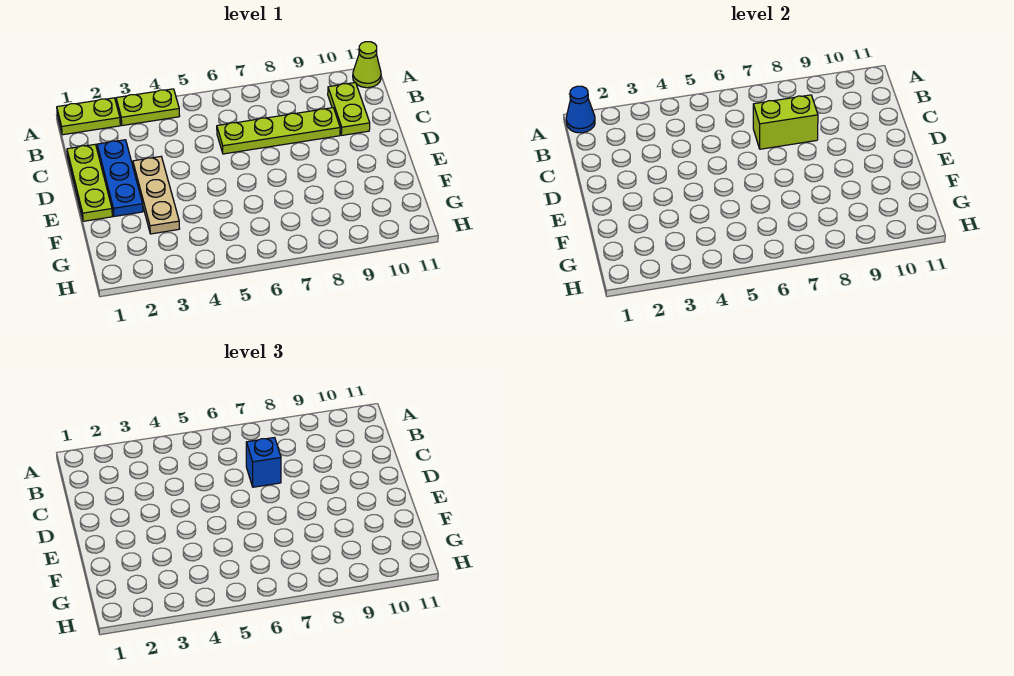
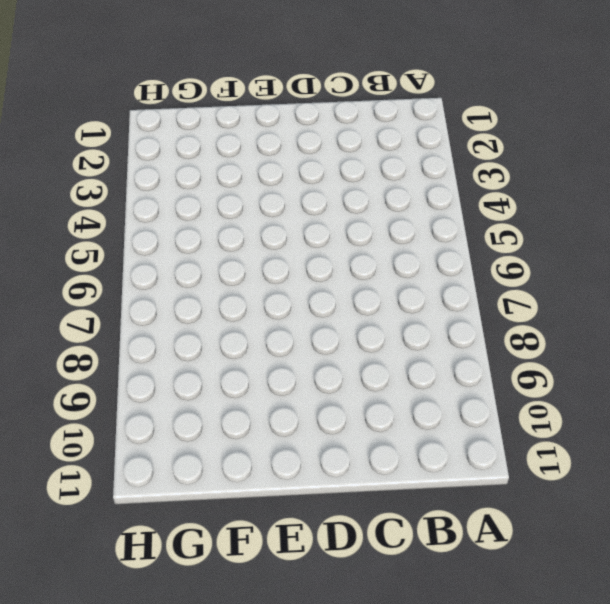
none -> lime 1x2 plate [57,98,120,135]
none -> lime 1x2 plate [116,89,180,126]

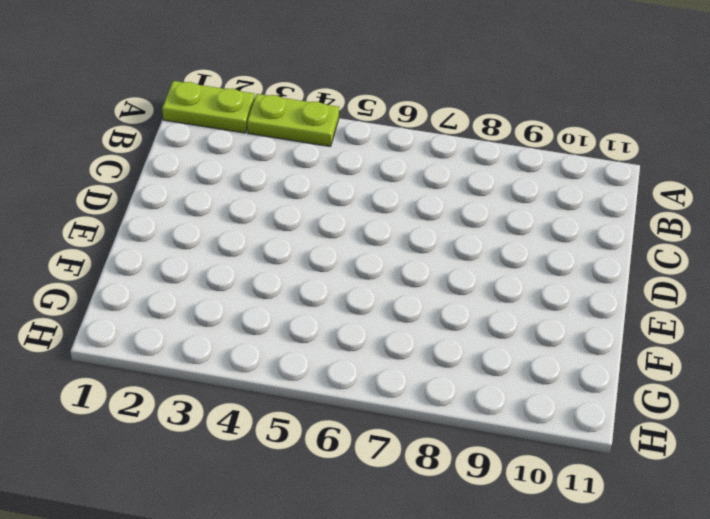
none -> lime 1x1 cone [353,42,381,88]
none -> lime 1x2 plate [328,83,370,135]

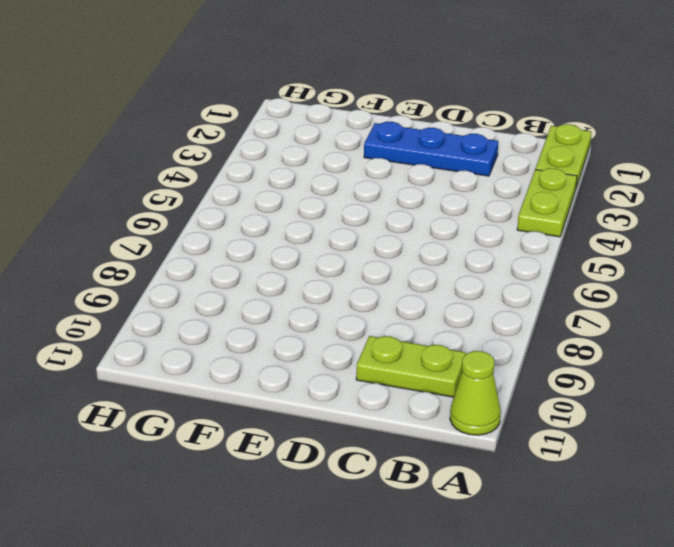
none -> lime 1x3 plate [67,145,112,221]
none -> lime 1x4 plate [217,108,340,154]

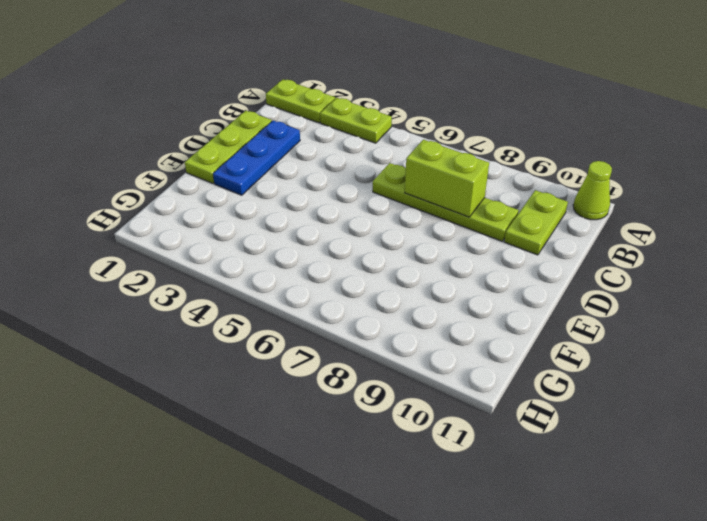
none -> tan 1x3 plate [133,157,180,234]
none -> blue 1x1 cone [566,86,595,133]

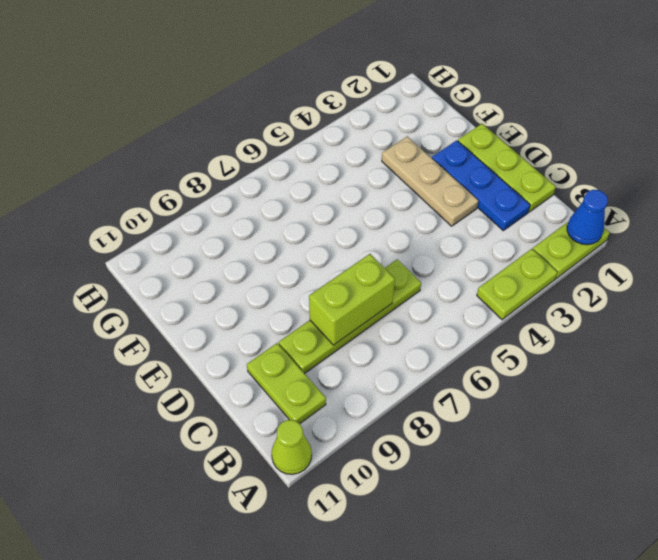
none -> blue 1x1 brick [246,438,281,487]

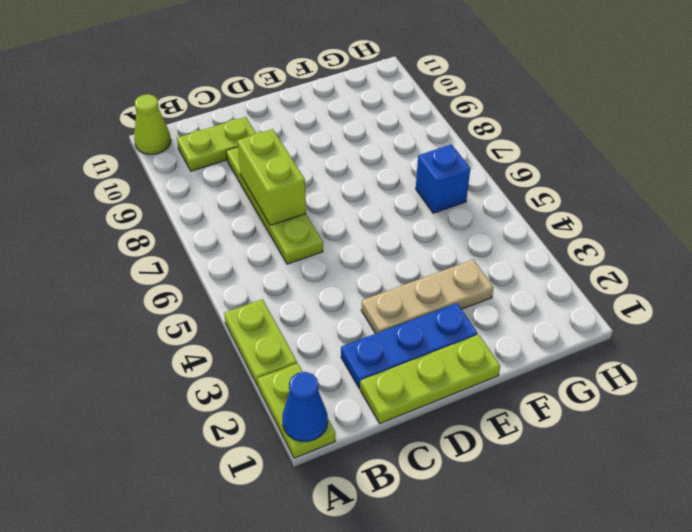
blue 1x1 brick [416,144,470,213] -> blue 1x1 brick moved to [246,438,281,487]

